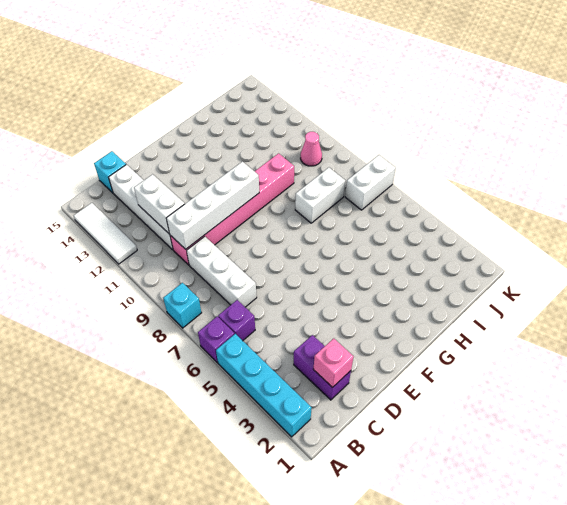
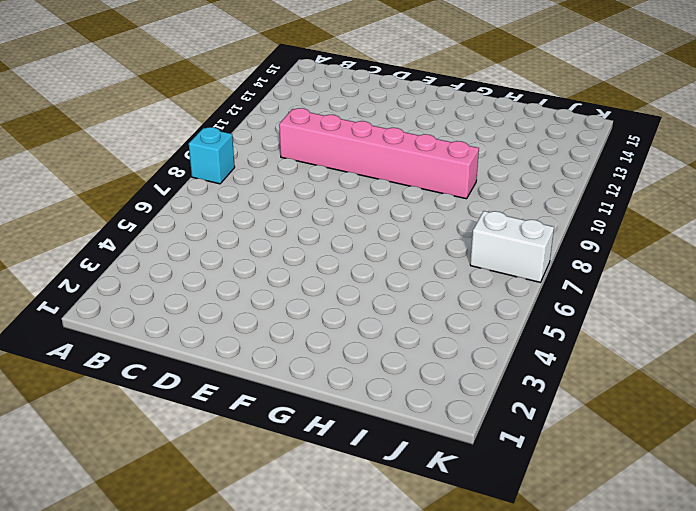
none -> cyan 1x4 brick [216,334,311,437]
none -> purple 1x1 brick [198,316,235,362]
none -> white 1x3 tile [74,203,137,264]

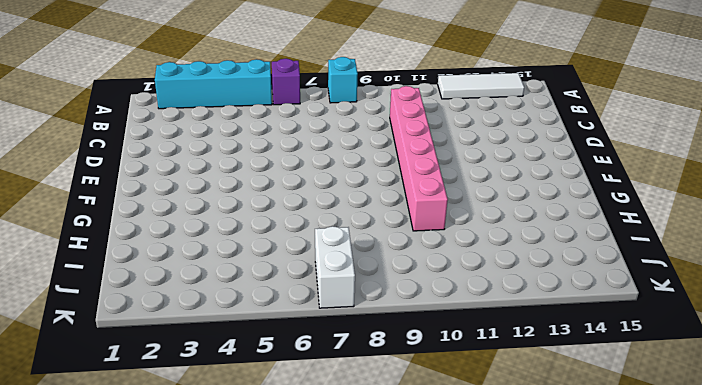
none -> purple 1x1 brick [218,300,255,341]
none -> purple 1x2 brick [294,335,351,400]
none -> white 1x3 brick [187,237,257,307]

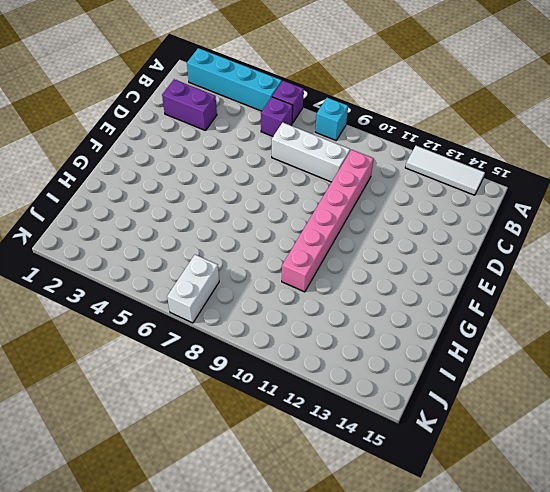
none -> white 1x4 brick [109,165,173,250]
none -> cyan 1x1 brick [94,151,126,193]
none -> white 1x2 brick [295,168,345,223]

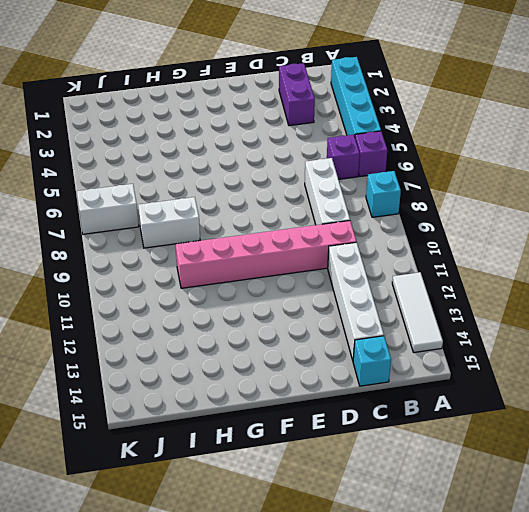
none -> pink 1x1 cone [300,132,322,166]
none -> pink 1x1 brick [313,339,354,387]
none -> white 1x4 brick [166,162,259,249]

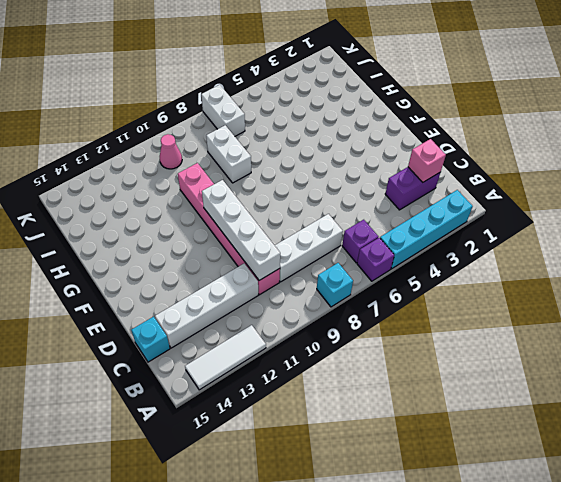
none -> white 1x2 brick [134,174,185,234]

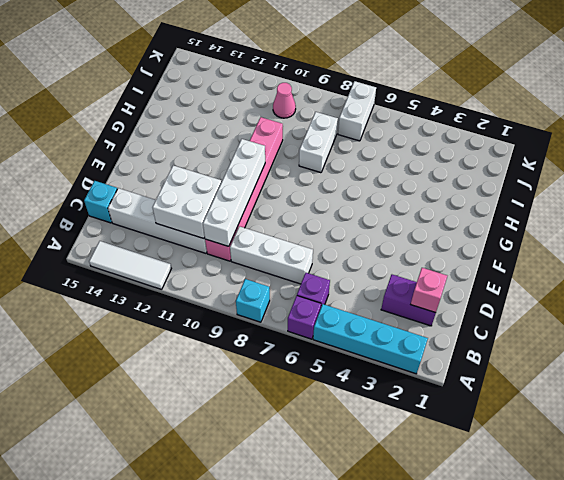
white 2x2 brick [152,165,221,239] -> white 1x2 brick [134,174,185,234]

